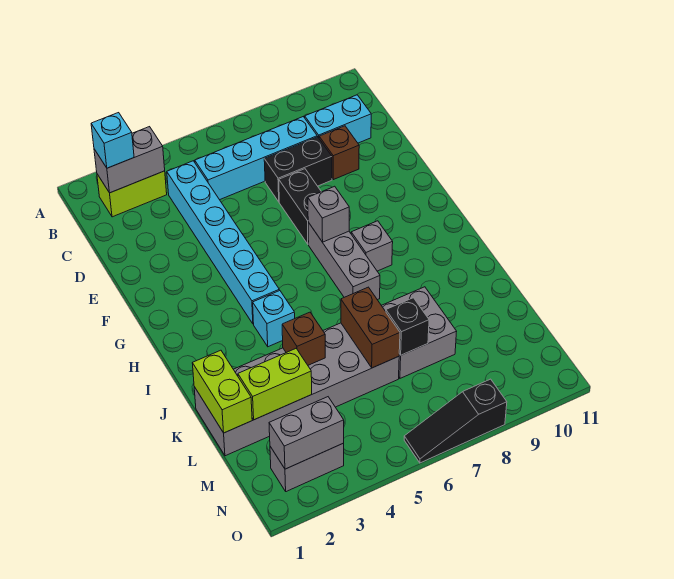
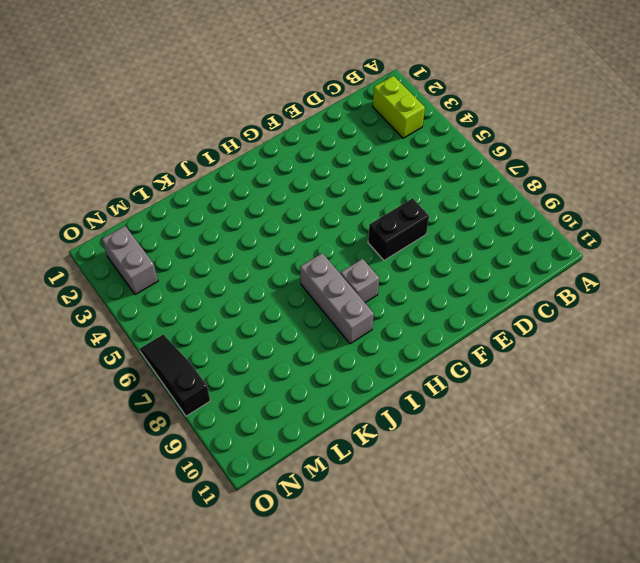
grey 1x3 brick [300,253,374,344] -> grey 1x3 brick turned to [308,222,380,300]
none -> cyan 1x6 brick [167,161,279,324]
none -> cyan 1x4 brick [195,117,317,200]
none -> cyan 1x2 brick [305,95,371,143]

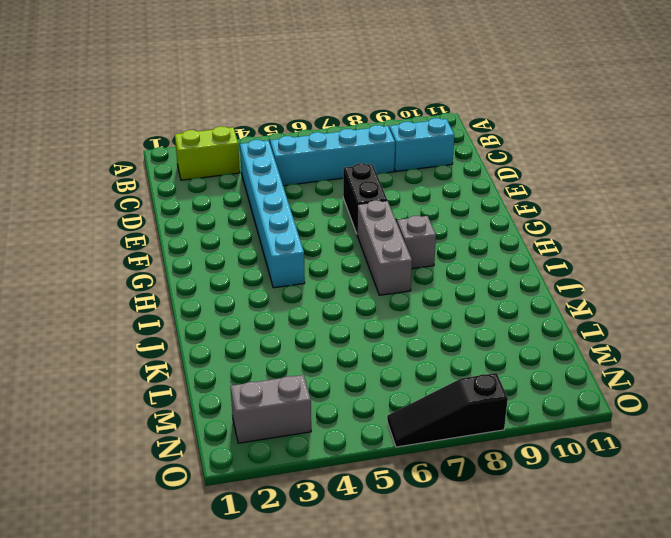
none -> black 1x2 brick [264,137,332,202]
none -> brown 1x1 brick [319,126,359,180]
none -> cyan 1x1 brick [253,290,295,347]

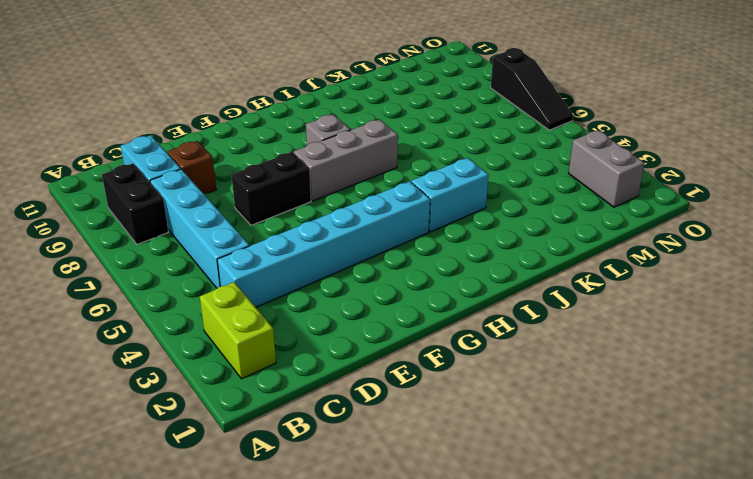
black 1x2 brick [102,163,168,244] -> black 1x2 brick moved to [264,137,332,202]
cyan 1x2 brick [411,158,489,232] -> cyan 1x1 brick [253,290,295,347]
none -> grey 2x6 brick [194,323,399,456]
none -> grey 2x2 brick [381,287,457,378]
none -> grey 1x2 brick [94,127,165,193]

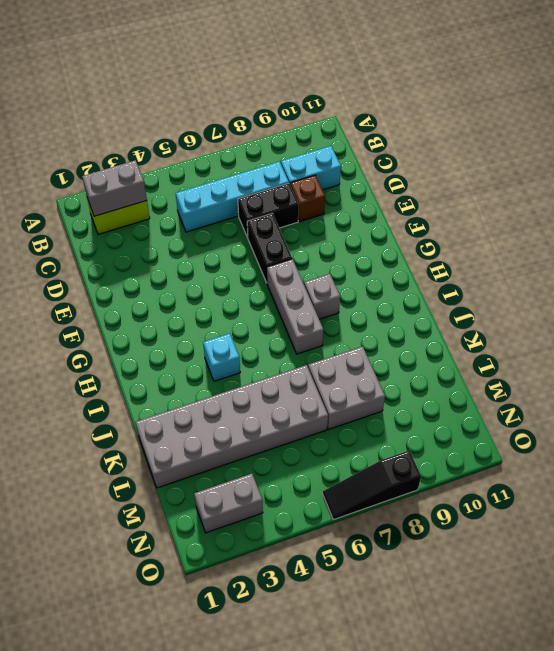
none -> cyan 1x6 brick [167,161,279,324]
none -> grey 1x1 brick [308,186,349,242]
none -> lime 1x2 brick [192,350,252,433]

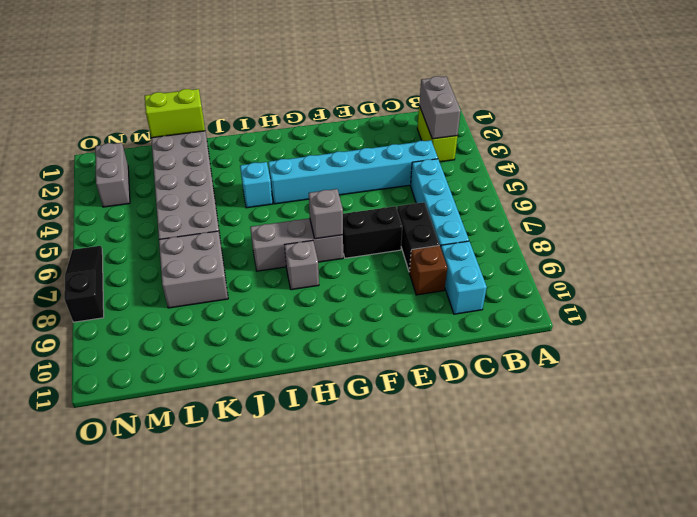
none -> brown 1x1 brick [282,312,325,365]
none -> brown 1x2 brick [341,287,400,368]
none -> lime 1x2 brick [238,349,312,420]

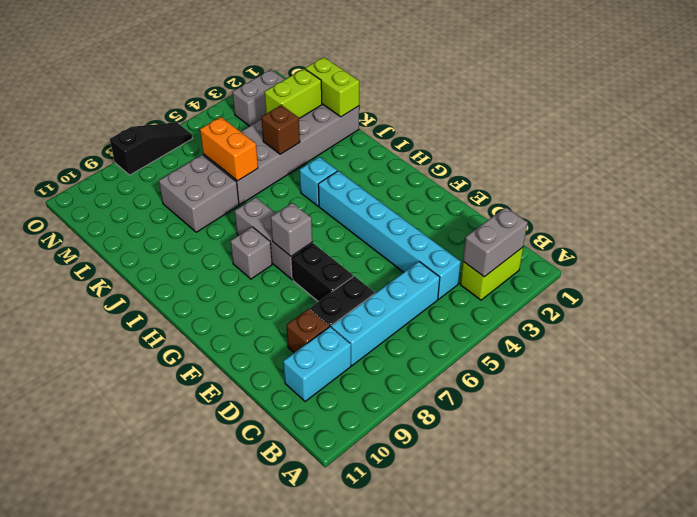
orange 1x2 brick [200,117,258,181] -> brown 1x2 brick [341,287,400,368]
none -> black 1x1 brick [386,298,429,355]
none -> grey 1x2 brick [269,397,344,469]
none -> cyan 1x1 brick [91,113,134,168]

